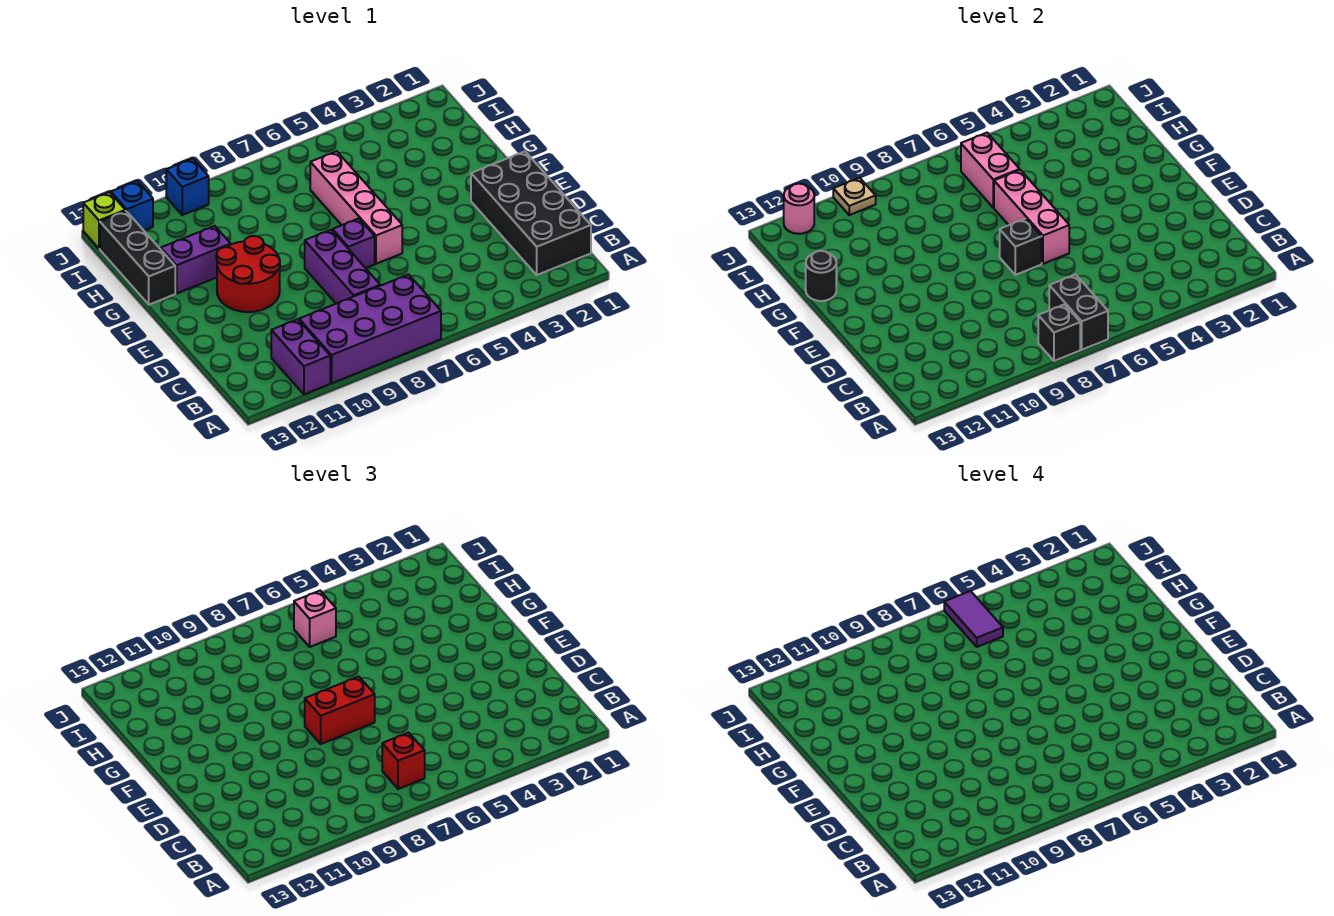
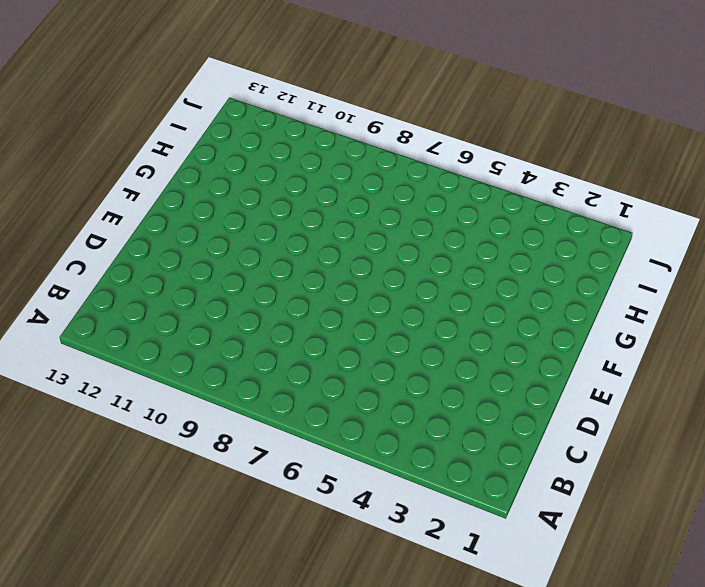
none -> purple 2x4 brick [299,275,441,383]
none -> purple 1x2 brick [271,319,330,394]
none -> black 2x4 brick [471,152,591,275]

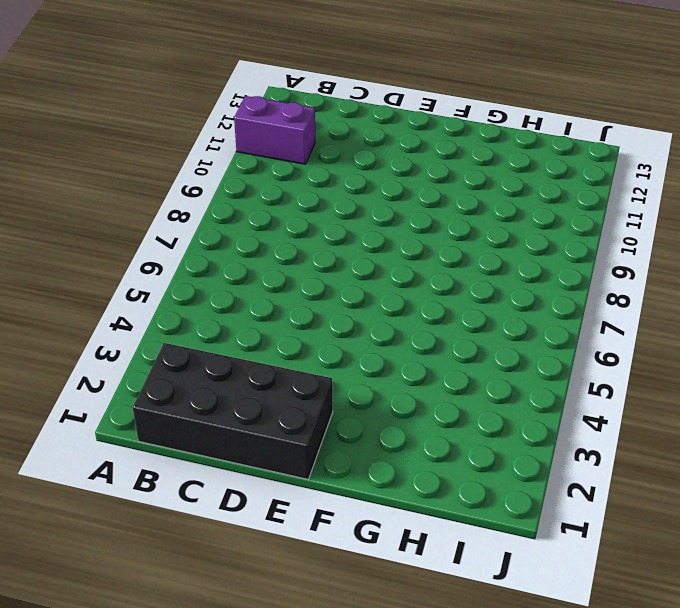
none -> purple 2x4 brick [299,275,441,383]
none -> purple 1x3 brick [305,230,380,304]
none -> pink 1x4 brick [310,151,402,264]

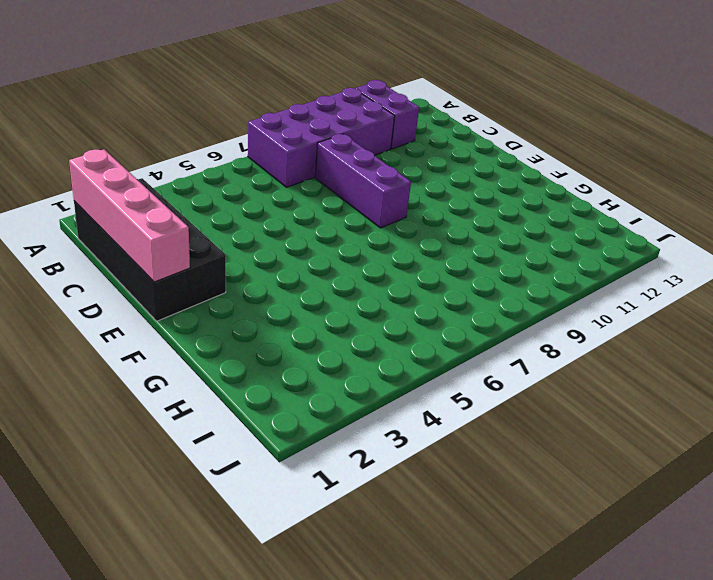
pink 1x4 brick [69,150,190,282] -> pink 1x4 brick moved to [310,151,402,264]
none -> purple 1x1 brick [333,219,375,268]
none -> red 2x2 round brick [216,236,280,312]
none -> purple 1x2 brick [161,226,231,293]

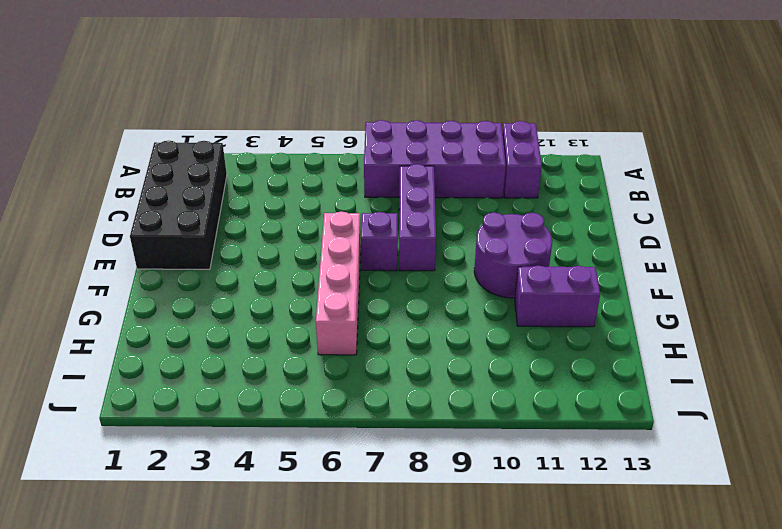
purple 2x2 round brick [474,212,552,298] -> red 2x2 round brick [216,236,280,312]
none -> black 1x3 brick [100,211,175,305]
none -> blue 1x1 brick [166,159,209,215]
none -> blue 1x1 brick [111,181,153,231]

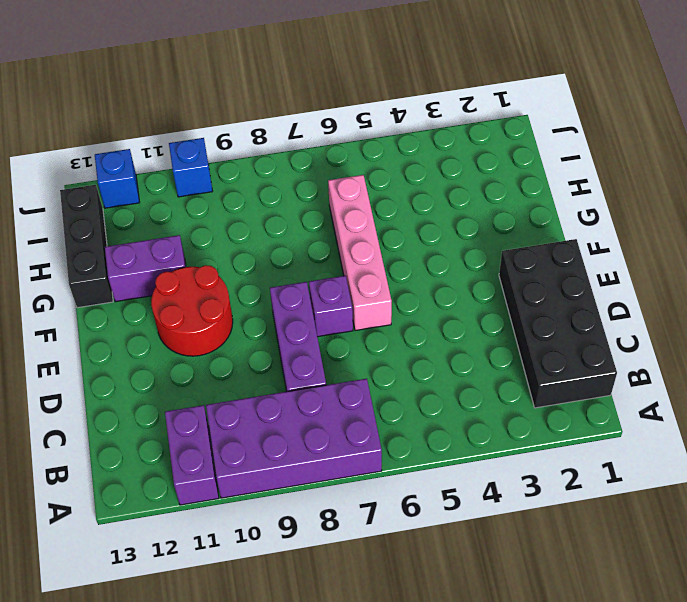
none -> lime 1x1 brick [83,192,125,249]
none -> black 1x2 brick [1049,275,1108,350]
none -> black 1x1 brick [1038,304,1080,361]

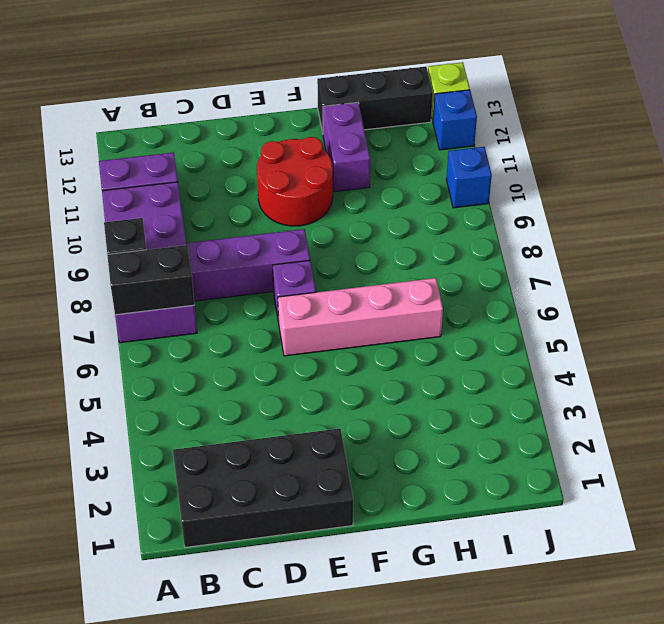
none -> pink 1x3 brick [994,170,1069,264]
none -> black 1x1 brick [1000,219,1042,275]
none -> black 1x1 round brick [806,251,836,301]

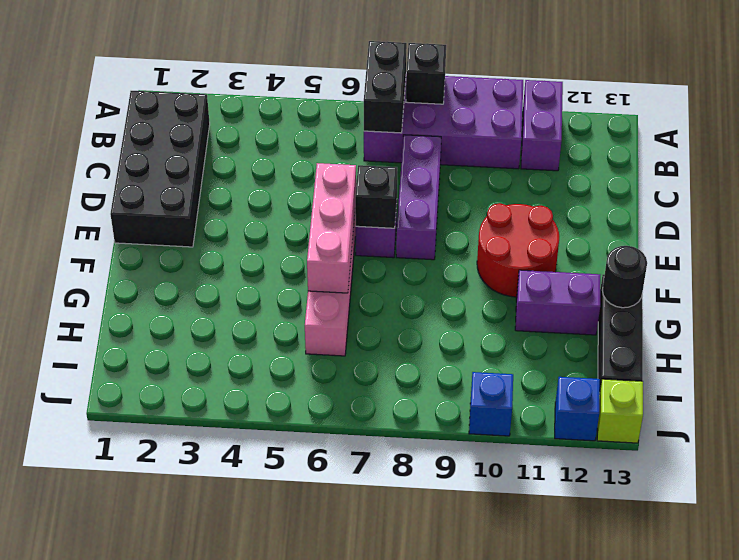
none -> pink 1x2 brick [961,133,1020,208]
none -> tan 1x1 plate [833,178,876,215]
none -> pink 1x1 round brick [784,184,814,234]

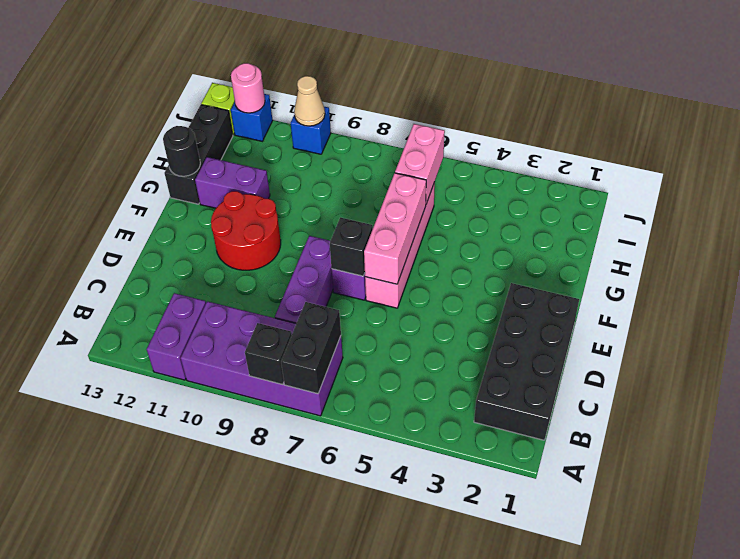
tan 1x1 cone [294,76,325,126] -> tan 1x1 plate [833,178,876,215]
none -> red 1x1 brick [382,733,425,789]
none -> red 1x2 brick [305,677,375,744]
none -> pink 1x1 brick [294,591,336,647]

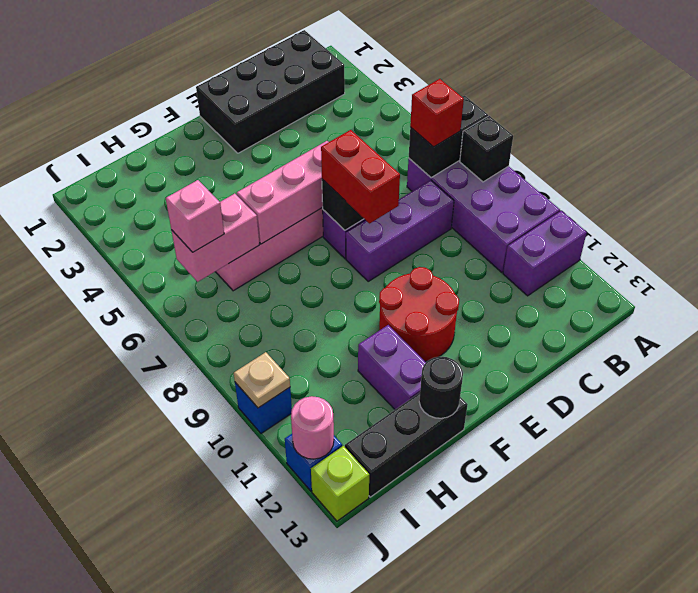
none -> purple 1x2 tile [944,591,1003,647]

